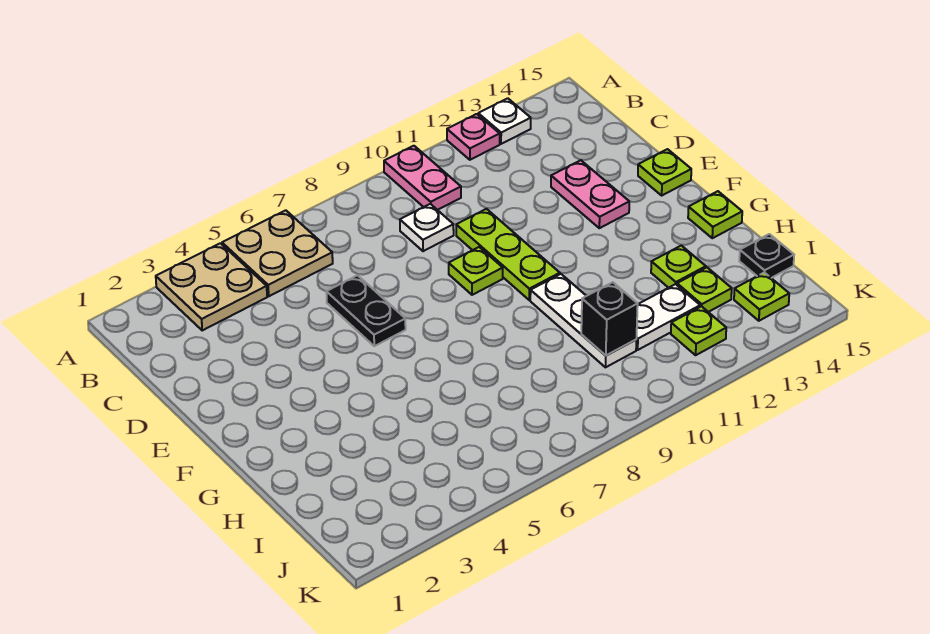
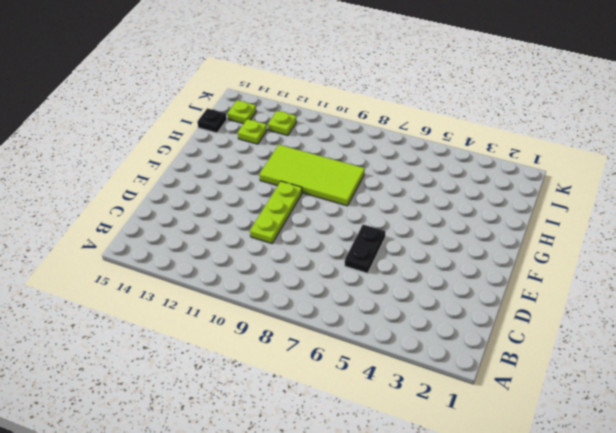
lime 2x4 tile [259,145,365,206] -> white 1x3 plate [530,274,636,367]
none -> tan 2x2 plate [156,243,267,330]
none -> tan 2x2 plate [222,210,333,296]
none -> pink 1x2 plate [384,146,461,210]

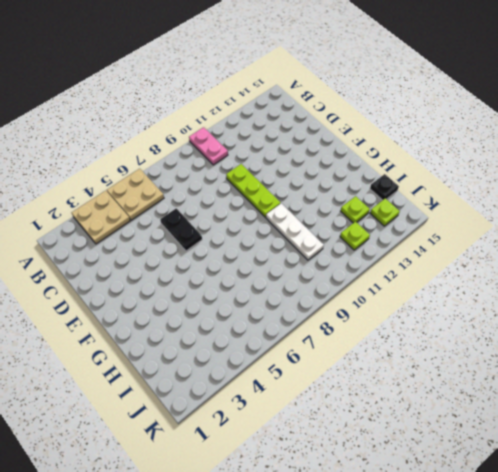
none -> pink 1x1 plate [447,114,500,160]
none -> white 1x1 plate [478,98,531,144]
none -> white 1x1 plate [400,204,454,251]

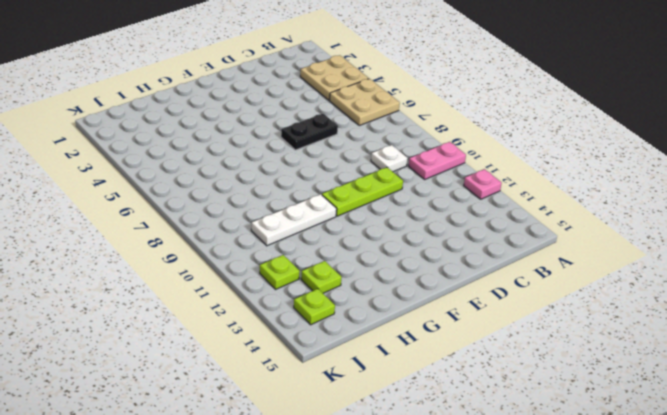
none -> white 1x1 plate [478,98,531,144]
none -> pink 1x2 plate [551,160,629,228]
none -> lime 1x1 plate [449,247,503,295]

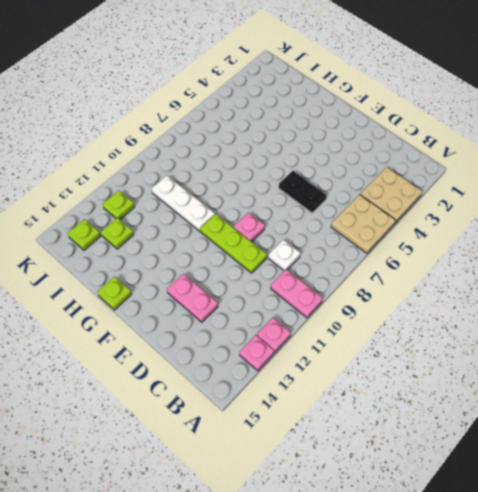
pink 1x1 plate [240,335,274,371] -> white 1x1 plate [478,98,531,144]
pink 1x1 plate [233,213,265,242] -> lime 1x1 plate [449,247,503,295]
none -> lime 1x1 plate [638,149,691,195]
none -> lime 1x1 plate [651,246,706,288]
none -> white 1x2 plate [636,284,700,350]

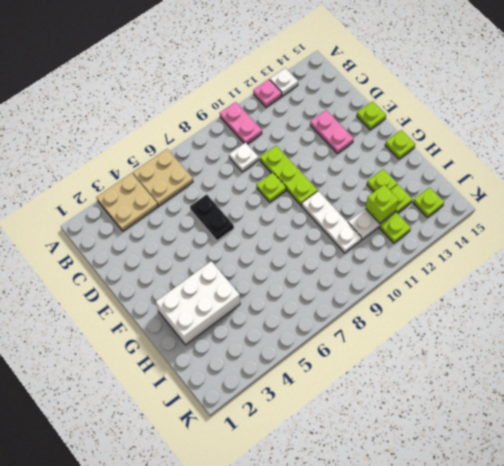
white 2x3 brick [156,261,240,345] -> none
lime 1x1 brick [365,185,399,224] -> none
none -> black 1x1 plate [739,234,794,278]
none -> black 1x1 brick [581,282,638,355]

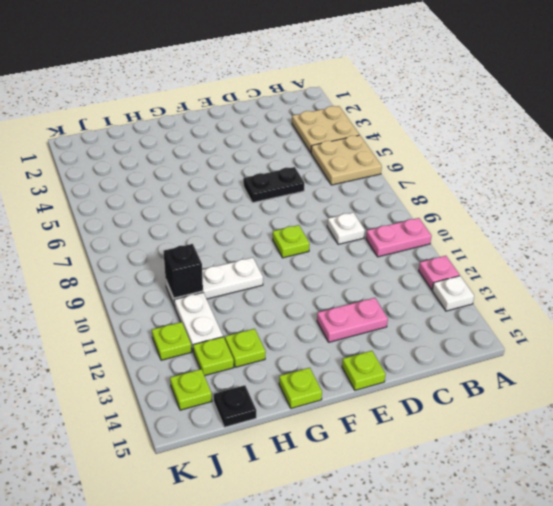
none -> lime 1x3 plate [456,209,560,300]

